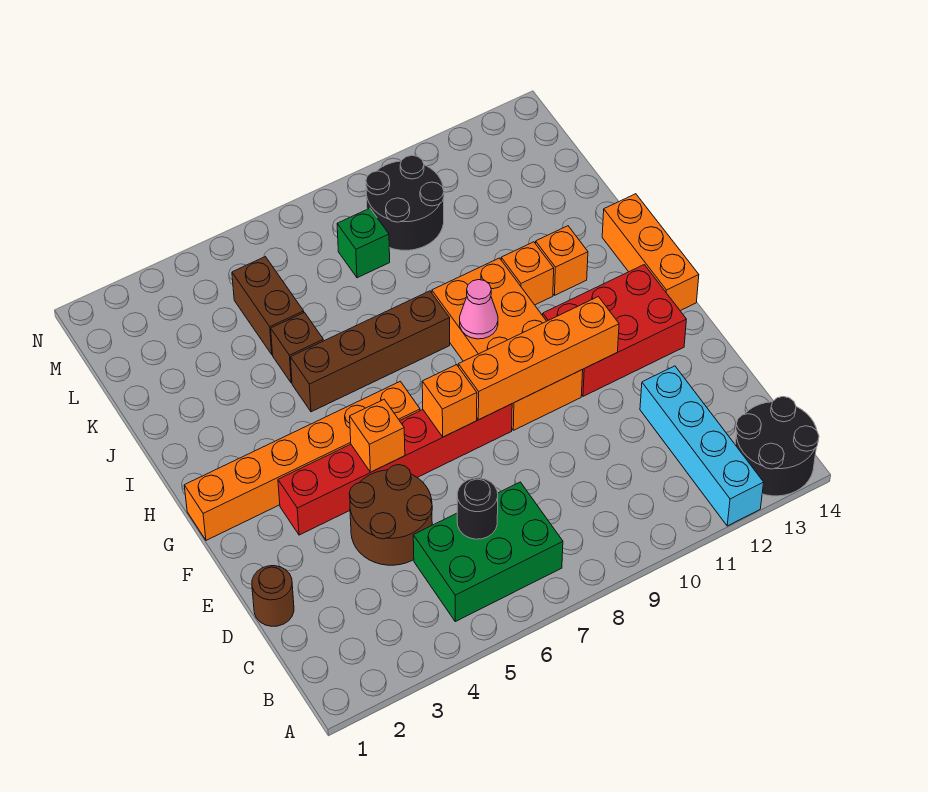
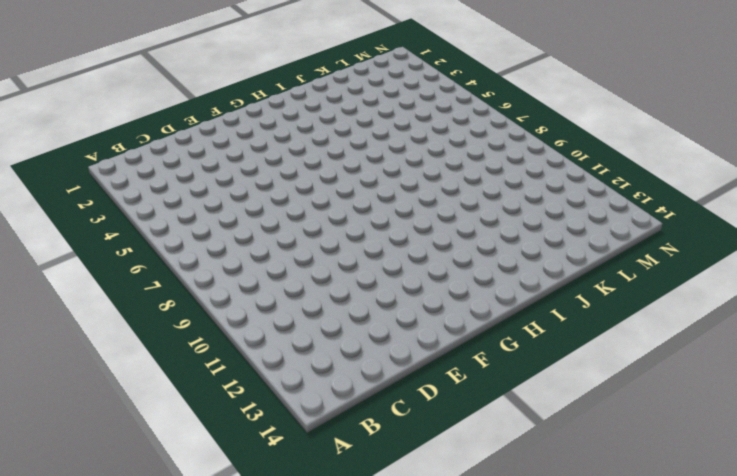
none -> cyan 1x4 brick [640,366,764,526]
none -> black 2x2 round brick [735,397,819,496]
none -> green 2x3 brick [413,482,563,622]

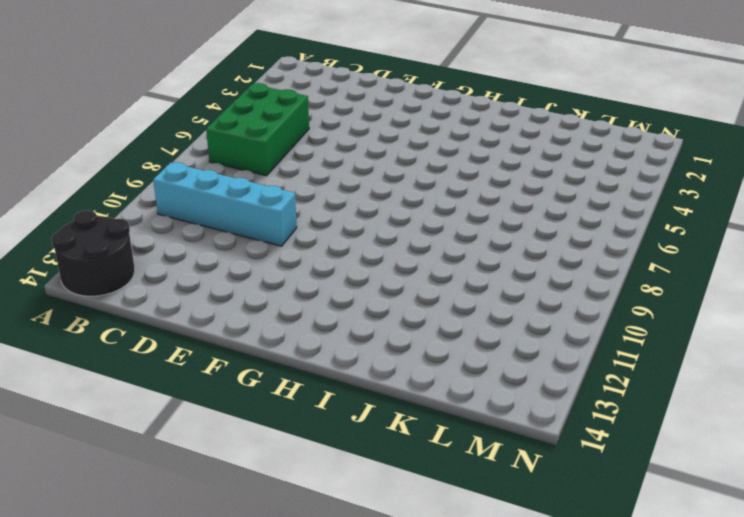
cyan 1x4 brick [153,162,297,246] -> cyan 1x4 brick moved to [640,366,764,526]
none -> brown 1x1 round brick [252,566,294,626]
none -> brown 2x2 round brick [349,465,432,565]
none -> red 1x6 brick [278,404,512,535]

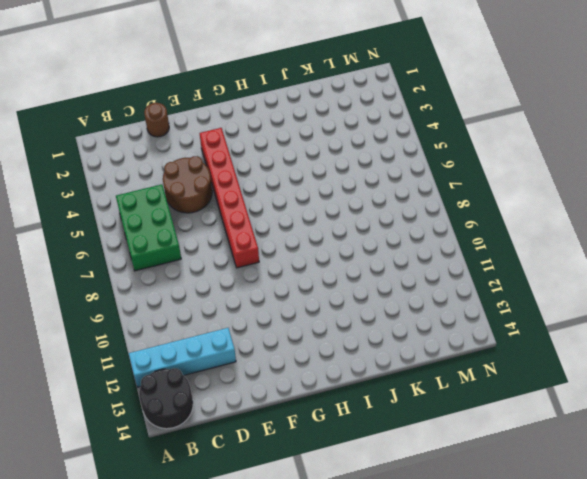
none -> orange 2x4 brick [432,258,583,430]
none -> red 2x3 brick [543,265,686,396]
none -> orange 1x6 brick [184,381,420,540]

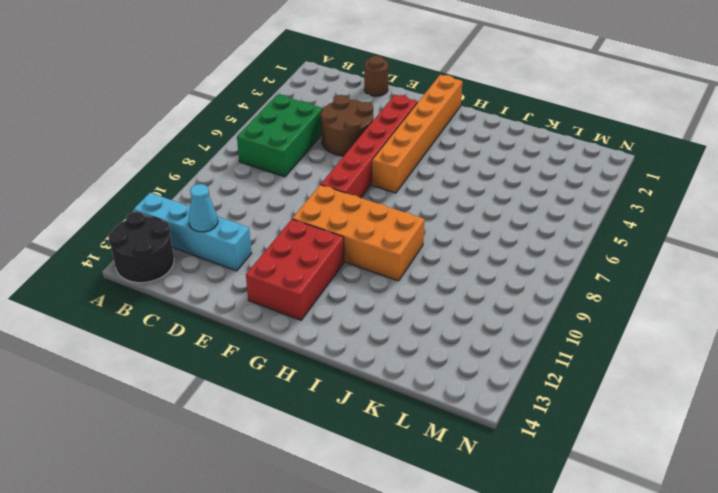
cyan 1x1 cone [189,184,218,232] -> none
none -> orange 1x3 brick [602,194,699,311]
none -> brown 1x4 brick [290,291,450,412]
none -> orange 1x1 brick [501,242,554,305]

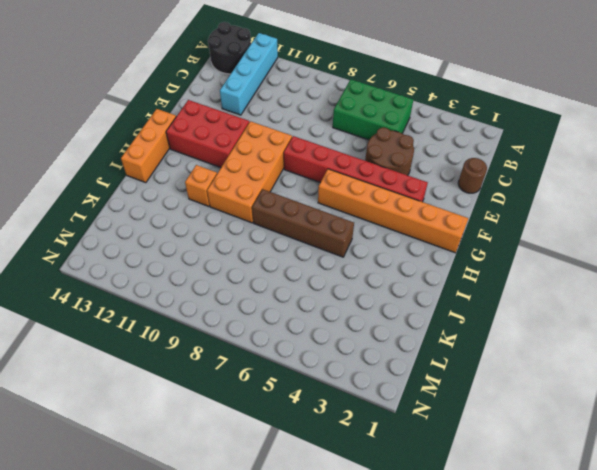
none -> orange 1x1 brick [536,226,588,295]
none -> brown 1x1 brick [271,312,323,383]
none -> brown 1x2 brick [232,257,304,355]

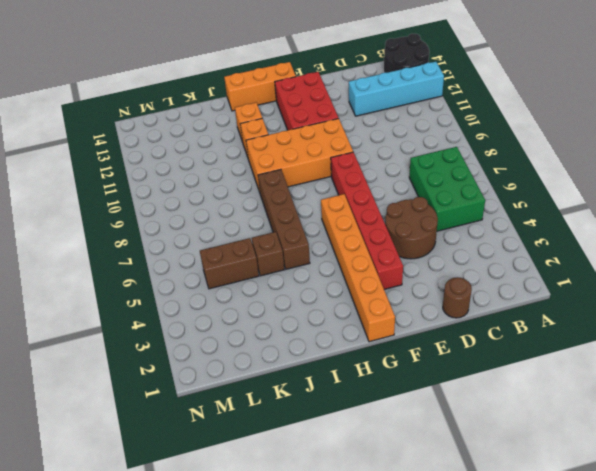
none -> green 1x1 brick [337,208,390,278]
none -> black 2x2 round brick [366,155,444,250]
none -> black 1x1 round brick [457,478,498,539]

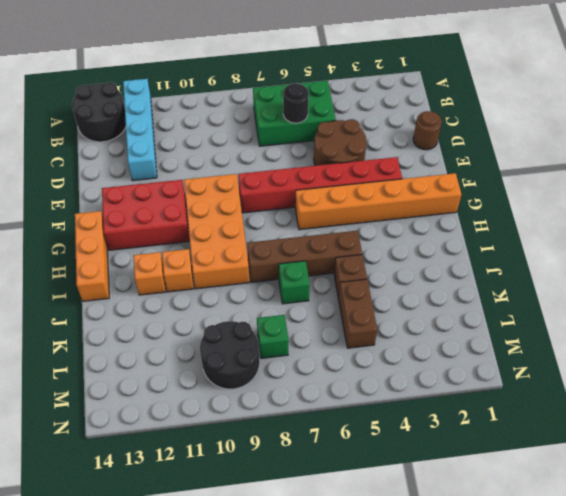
green 1x1 brick [279,261,310,304] -> none
none -> orange 1x1 brick [350,400,405,472]
none -> orange 1x1 brick [422,365,477,437]
none -> orange 1x4 brick [458,297,619,420]

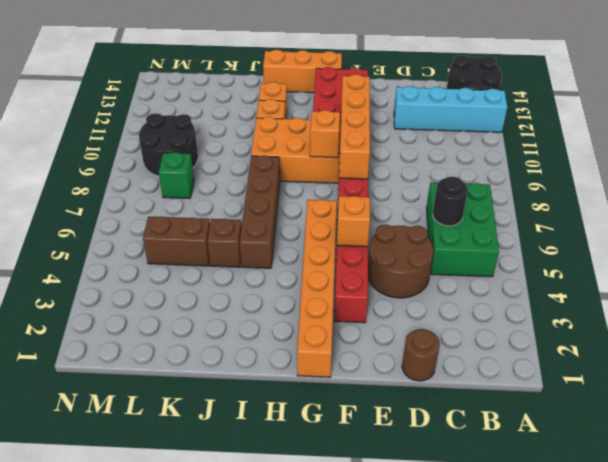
orange 1x1 brick [310,110,340,158] -> orange 1x1 brick moved to [422,365,477,437]
none -> pink 1x1 cone [460,280,498,339]

